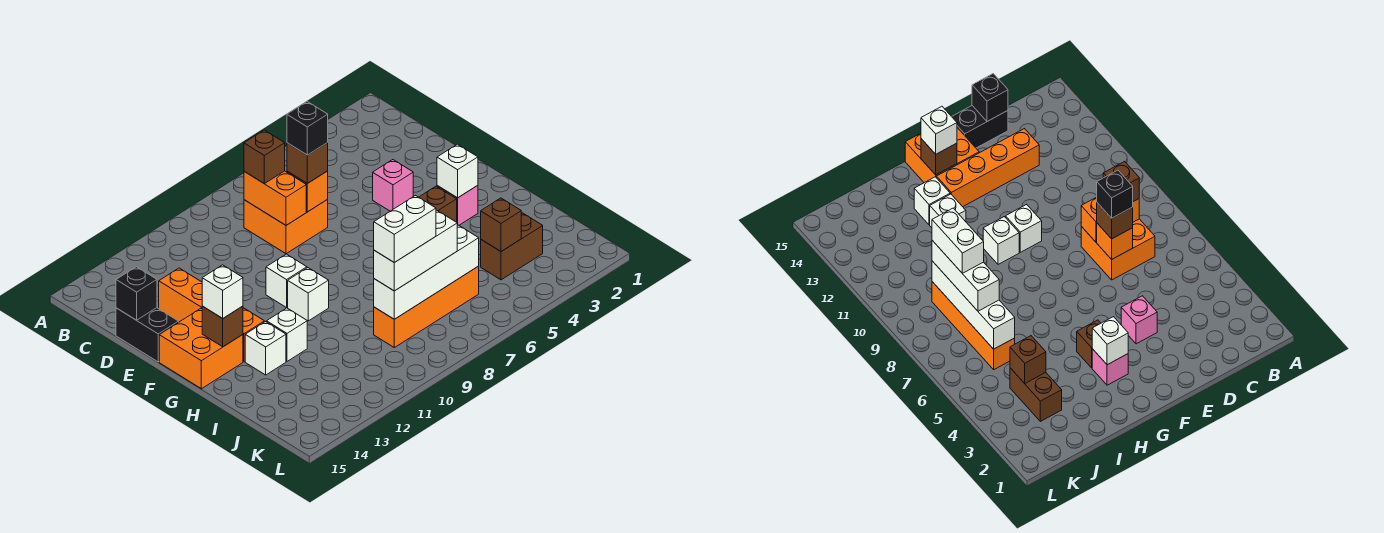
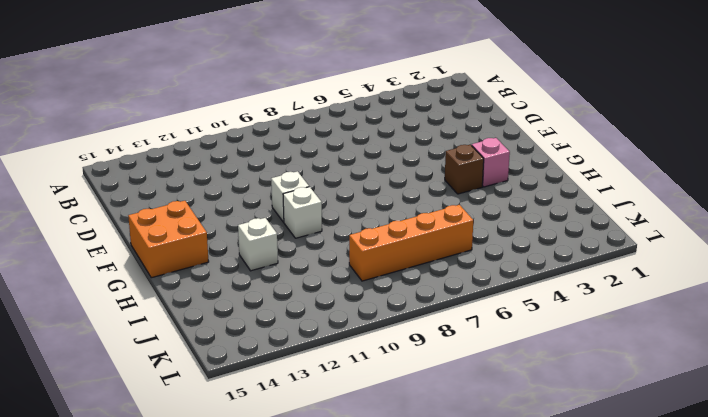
none -> orange 2x2 brick [244,200,328,254]
none -> orange 1x4 brick [159,268,264,362]
none -> black 1x2 brick [116,308,179,362]

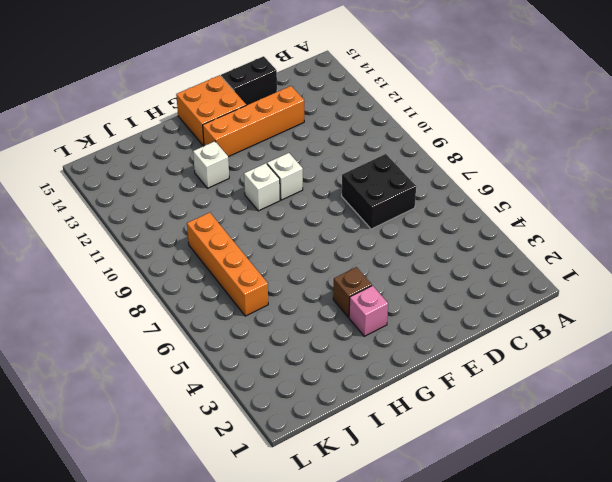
black 2x2 brick [342,154,416,229] -> orange 2x2 brick [244,200,328,254]
none -> pink 1x1 brick [373,160,413,211]
none -> white 1x1 brick [245,322,286,375]
none -> brown 1x2 brick [481,213,543,280]

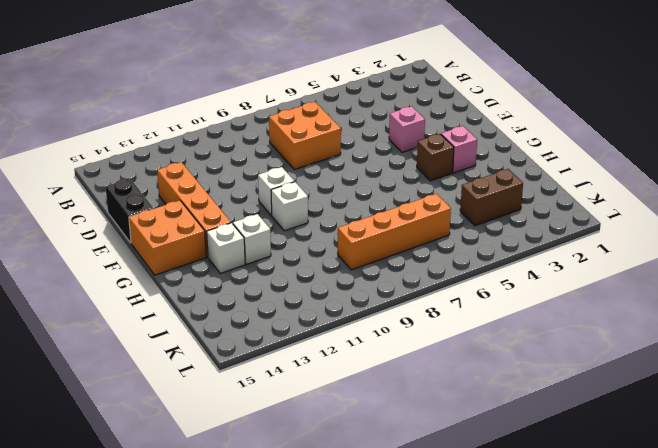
none -> orange 1x2 brick [244,171,306,225]
none -> orange 1x1 brick [287,171,328,212]
none -> black 1x1 brick [116,267,157,320]

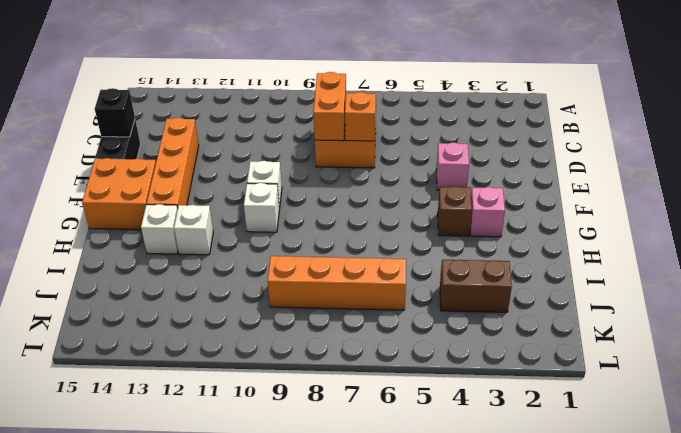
none -> white 1x1 brick [437,144,478,198]
none -> brown 1x1 brick [202,306,243,347]
none -> brown 1x1 brick [481,198,521,252]

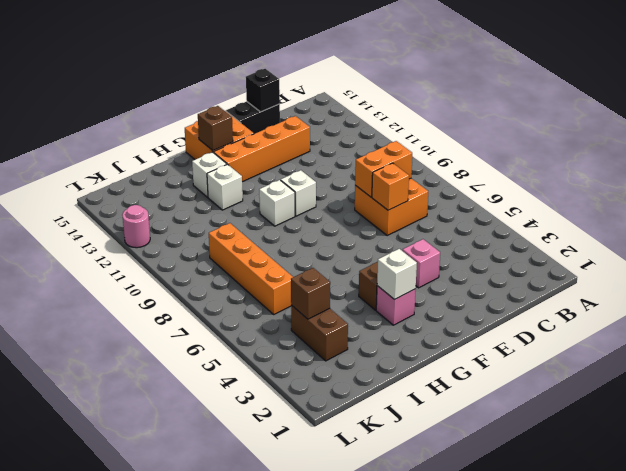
pink 1x1 round brick [122,205,150,248] -> none
none -> white 1x4 brick [374,225,479,319]
none -> brown 1x1 brick [244,130,285,184]
none -> brown 1x1 brick [287,143,328,184]

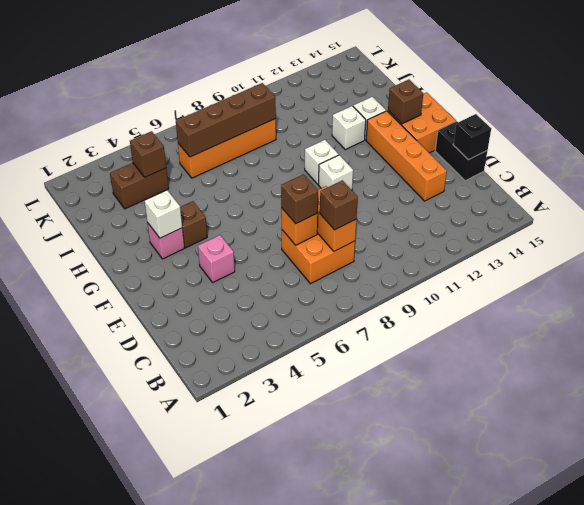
brown 1x4 brick [176,83,276,157] -> white 1x4 brick [374,225,479,319]
none -> white 1x1 brick [202,265,243,318]
none -> white 1x3 brick [374,210,457,291]
none -> black 1x1 brick [287,102,328,155]

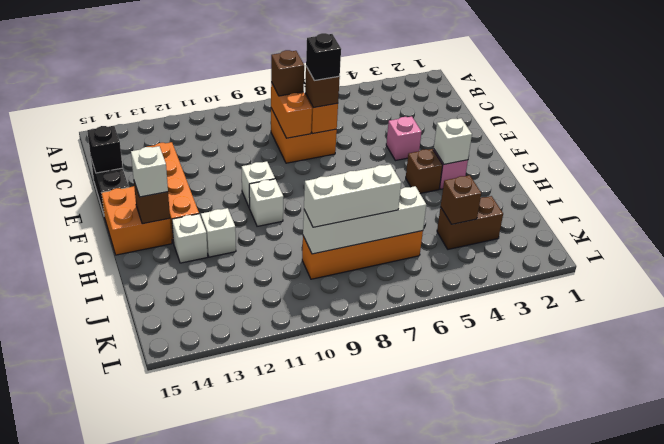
none -> white 1x2 brick [374,196,436,263]

